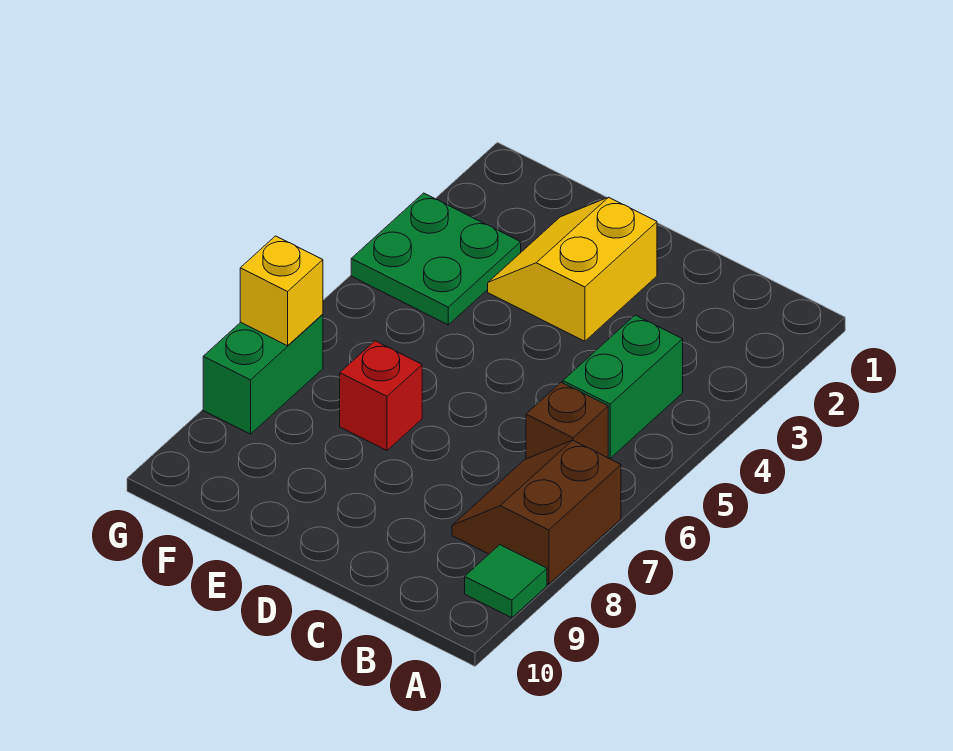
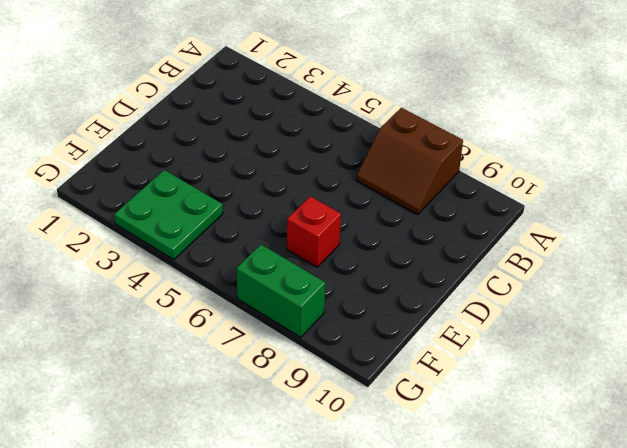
none -> green 1x1 tile [465,545,547,618]
none -> green 1x2 brick [563,315,683,458]

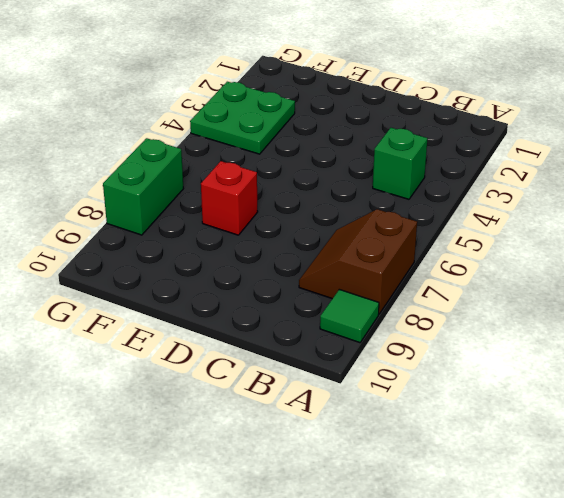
green 1x1 brick [373,128,427,199] -> green 1x2 brick [563,315,683,458]
none -> brown 1x1 brick [526,382,608,459]
none -> yellow 2x2 slope [488,197,657,341]

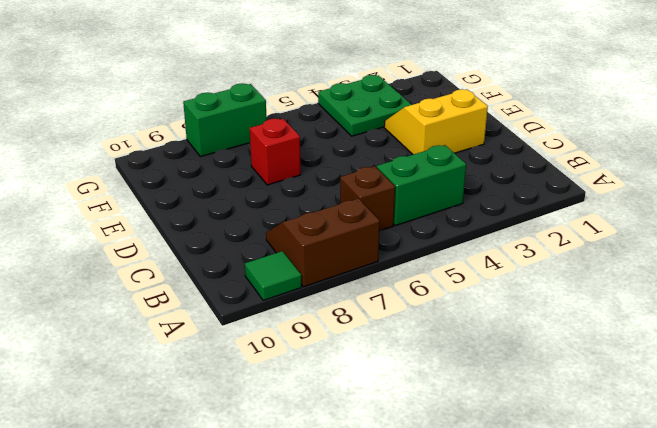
none -> yellow 1x1 brick [240,236,323,346]

